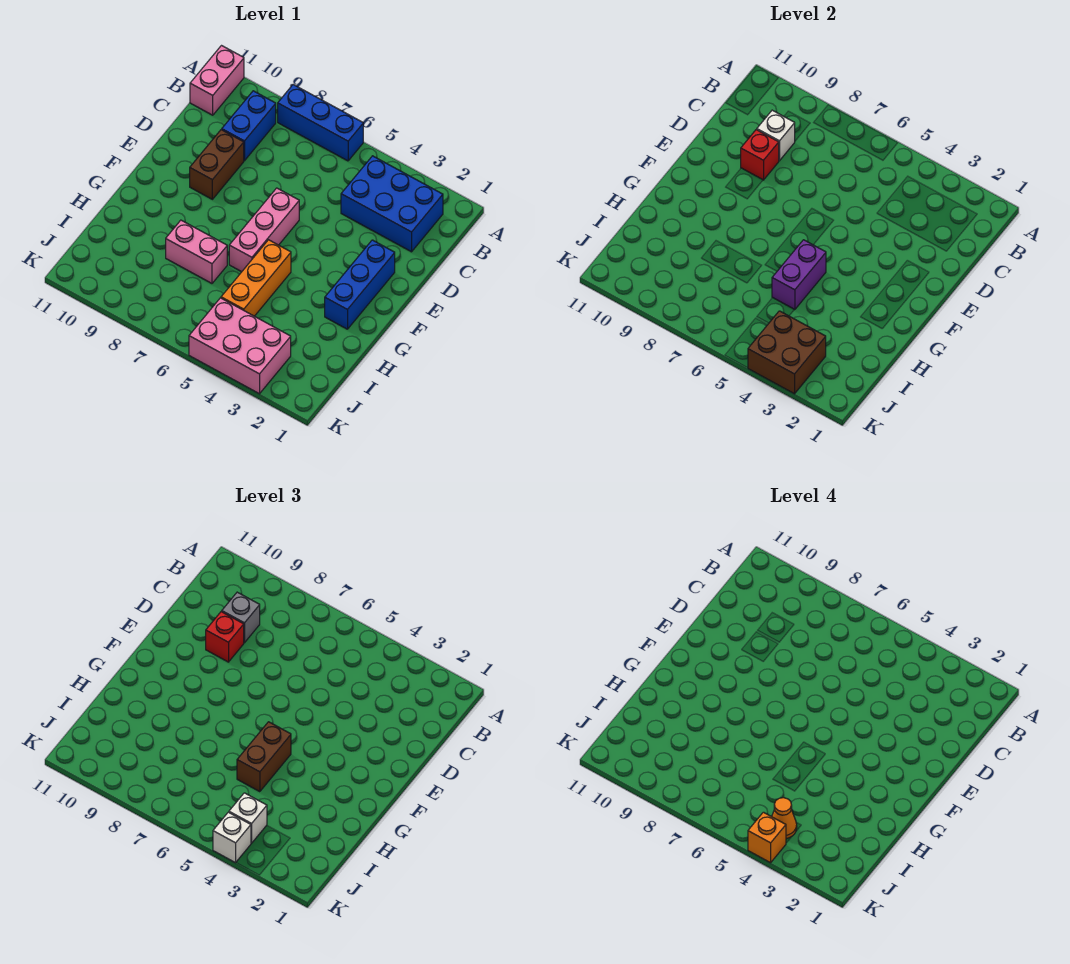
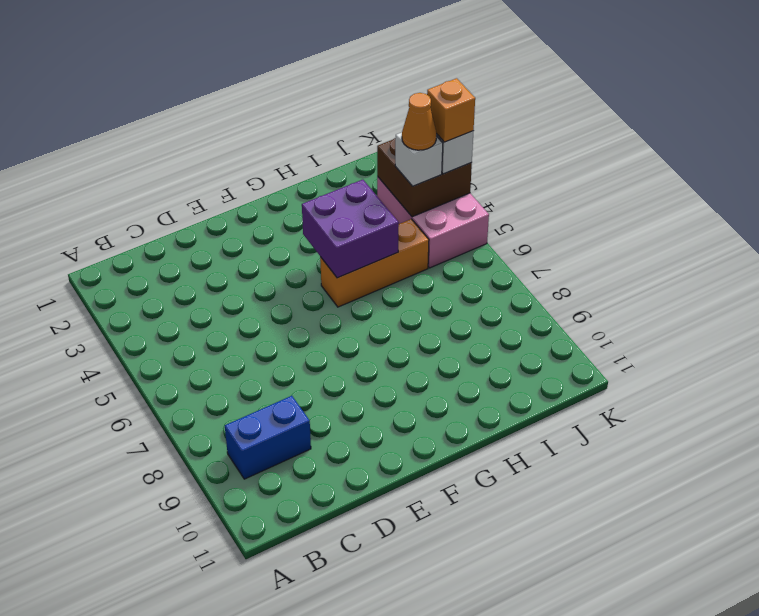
purple 2x2 brick [302,180,399,278] -> purple 1x2 brick [772,240,826,310]
none -> blue 1x3 brick [278,85,363,161]
none -> pink 1x2 brick [190,46,244,115]
none -> blue 2x3 brick [341,156,443,252]

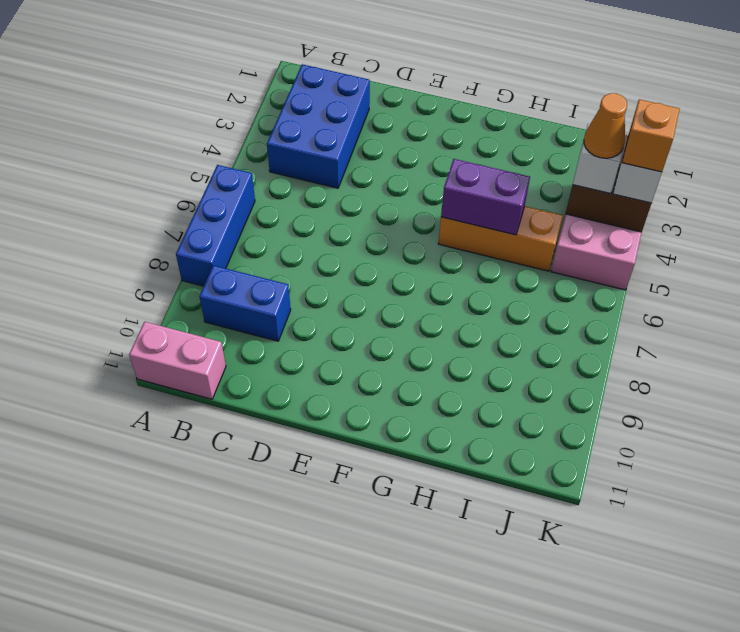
none -> brown 1x2 brick [190,130,244,199]
none -> blue 1x3 brick [325,240,395,329]
none -> pink 1x3 brick [229,188,299,272]

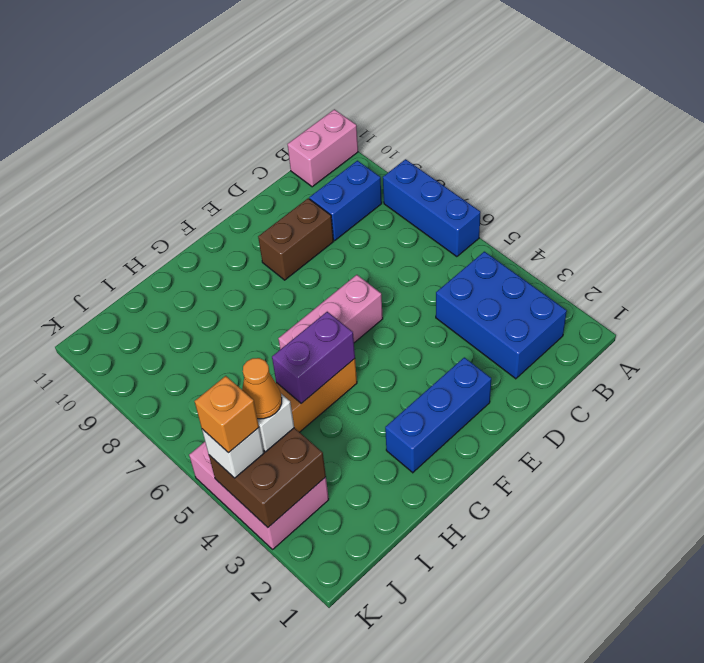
none -> pink 1x2 brick [166,220,227,283]
none -> white 1x1 brick [757,110,795,161]
none -> red 1x1 brick [741,130,779,180]

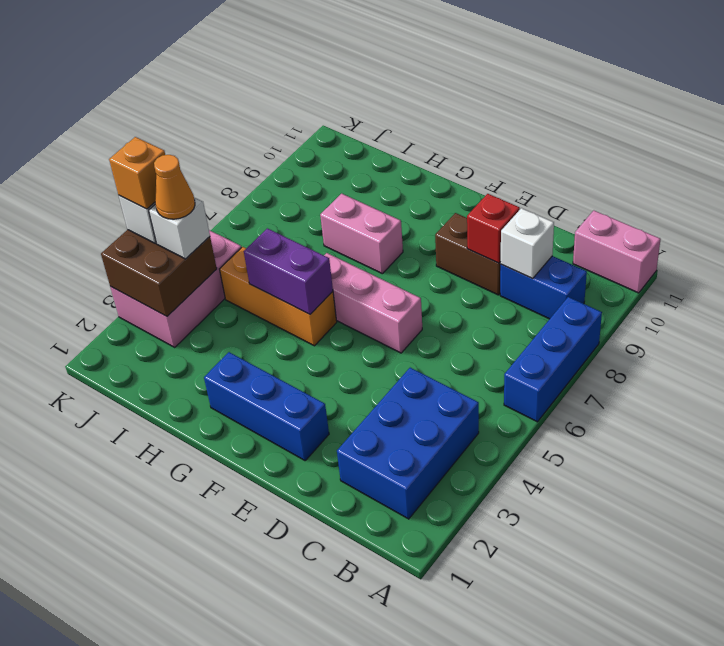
pink 1x2 brick [320,194,403,274] -> pink 1x2 brick turned to [166,220,227,283]
none -> grey 1x1 brick [222,592,260,643]
none -> red 1x1 brick [206,612,244,662]
none -> brown 1x2 brick [237,722,291,792]

